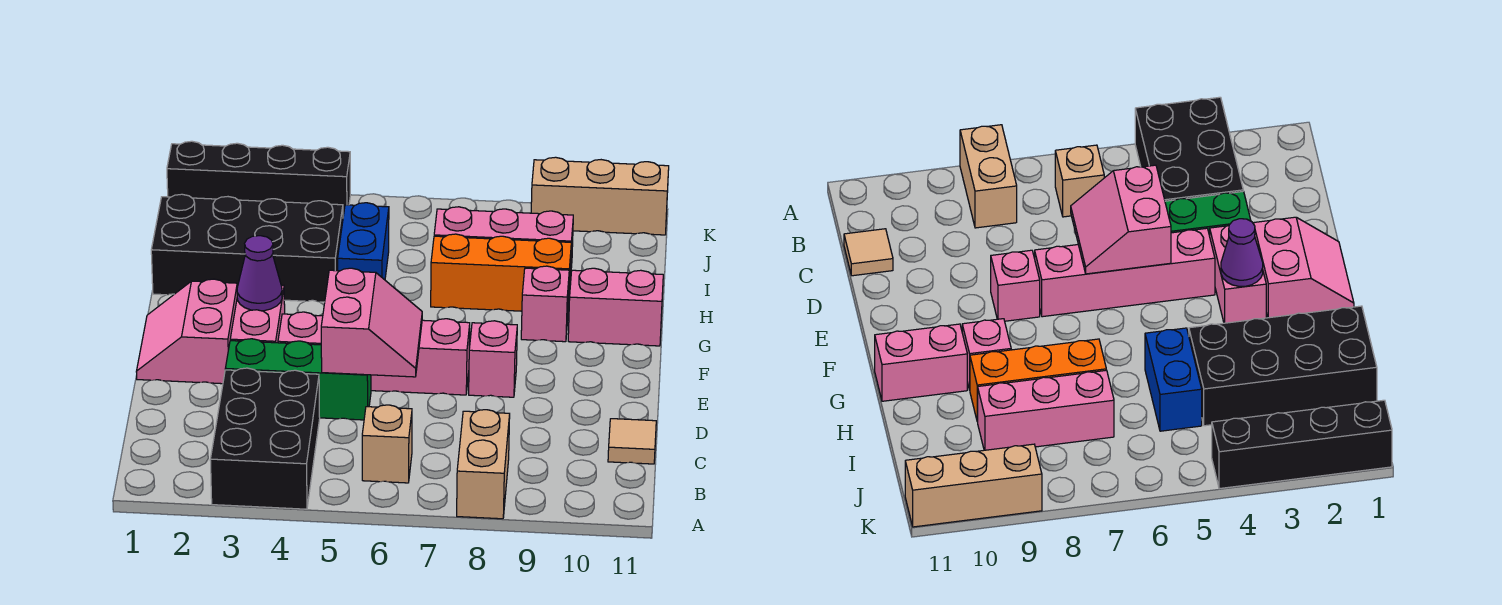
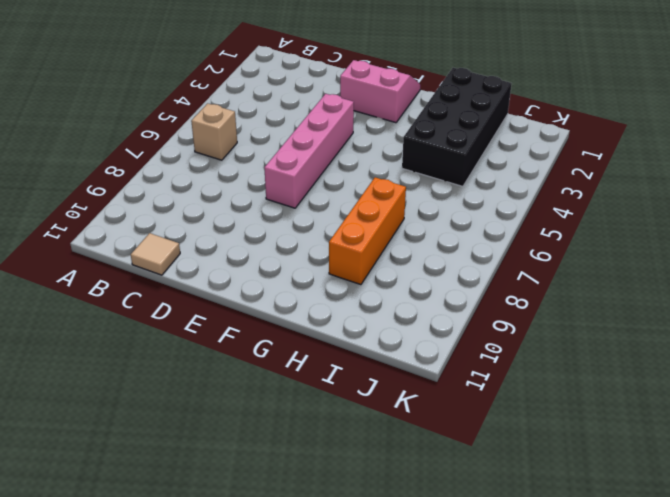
none -> black 2x3 brick [210,368,320,509]
none -> tan 1x2 brick [457,410,510,519]
none -> green 1x3 brick [225,339,371,420]

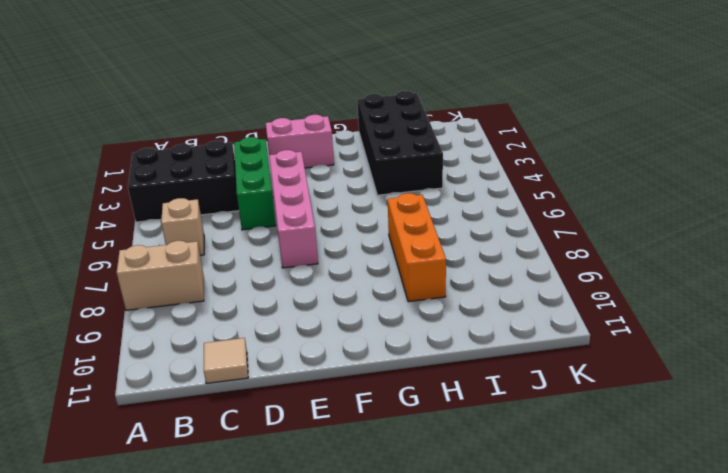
none -> pink 1x2 brick [230,285,285,343]
none -> pink 1x1 brick [469,321,517,397]
none -> pink 1x1 brick [521,266,569,342]

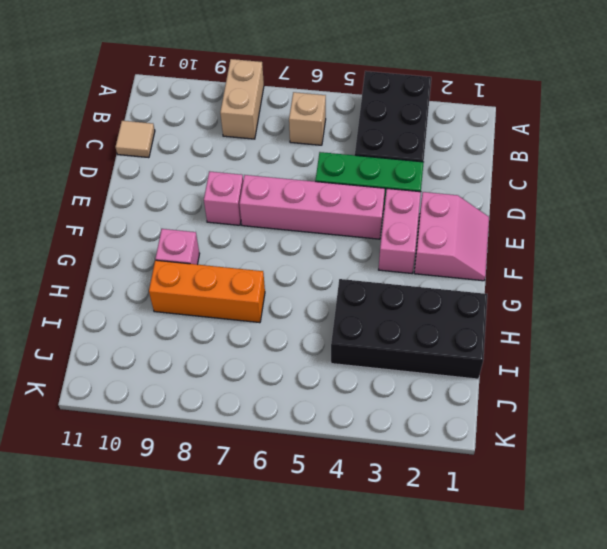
none -> pink 1x2 brick [568,268,663,346]
none -> blue 1x2 brick [338,203,389,280]
none -> pink 1x3 brick [434,207,573,281]

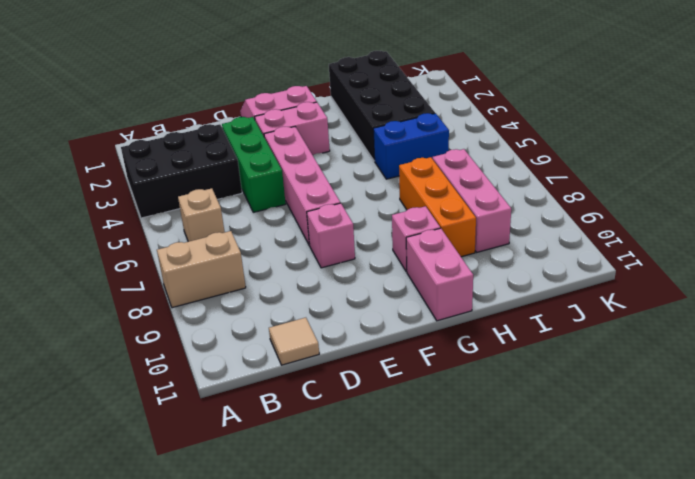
none -> black 1x4 brick [167,141,350,216]
none -> tan 1x3 brick [531,157,669,235]
none -> pink 2x2 slope [321,268,422,377]

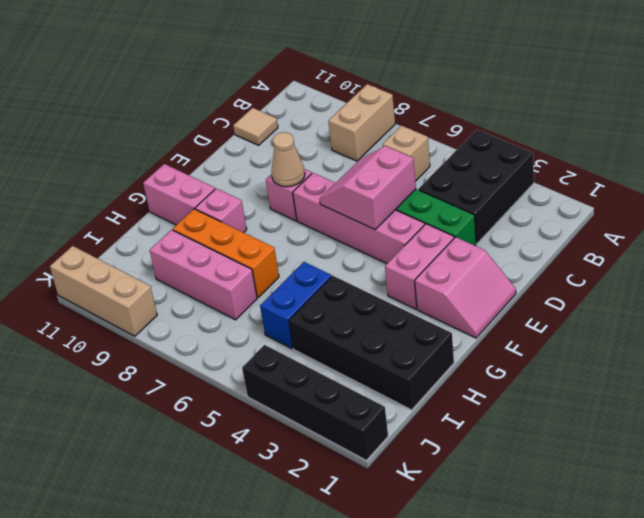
tan 1x1 cone [271,132,305,187] -> none
none -> purple 1x1 cone [237,236,282,311]

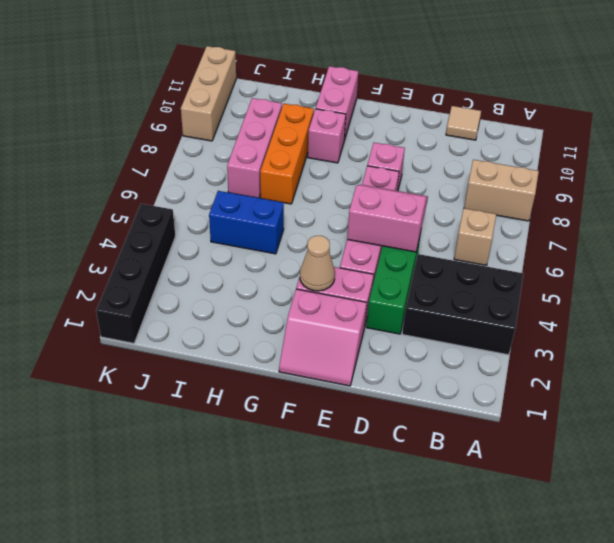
tan 1x1 cone [300,236,335,291] -> purple 1x1 cone [237,236,282,311]
none -> black 2x4 brick [151,194,343,302]

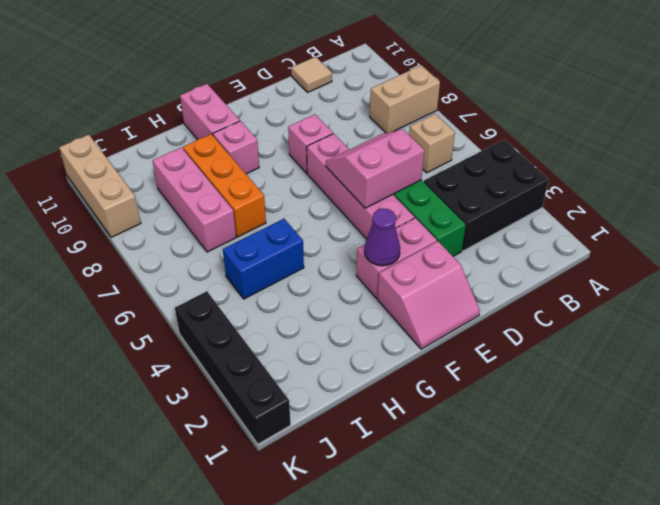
none -> black 2x4 brick [151,194,343,302]

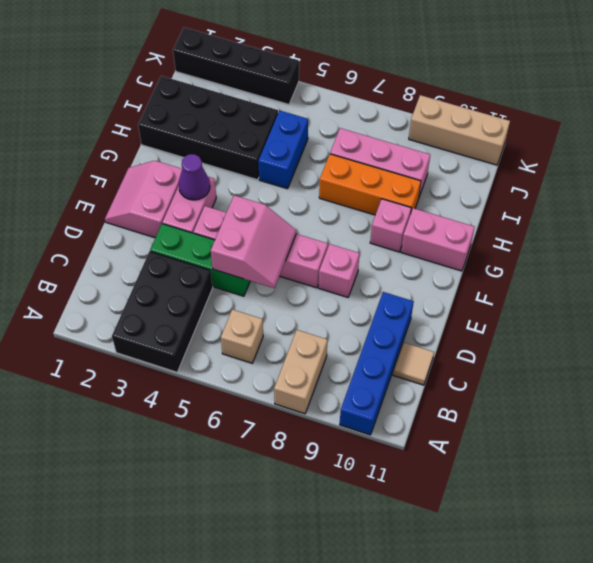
blue 1x4 brick [340,292,414,435] -> none

